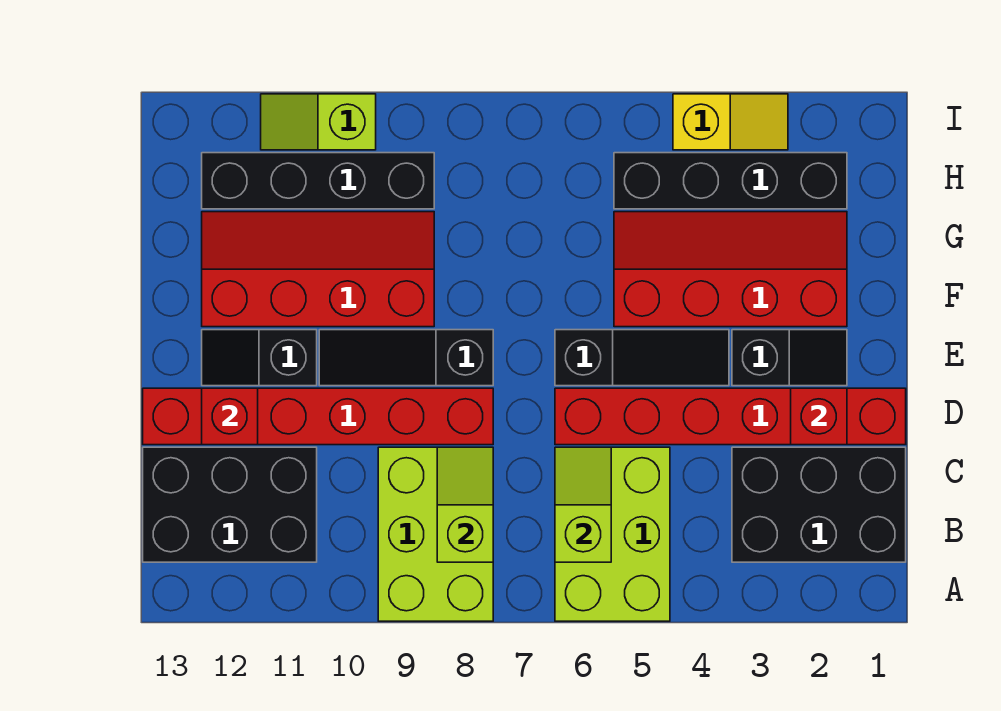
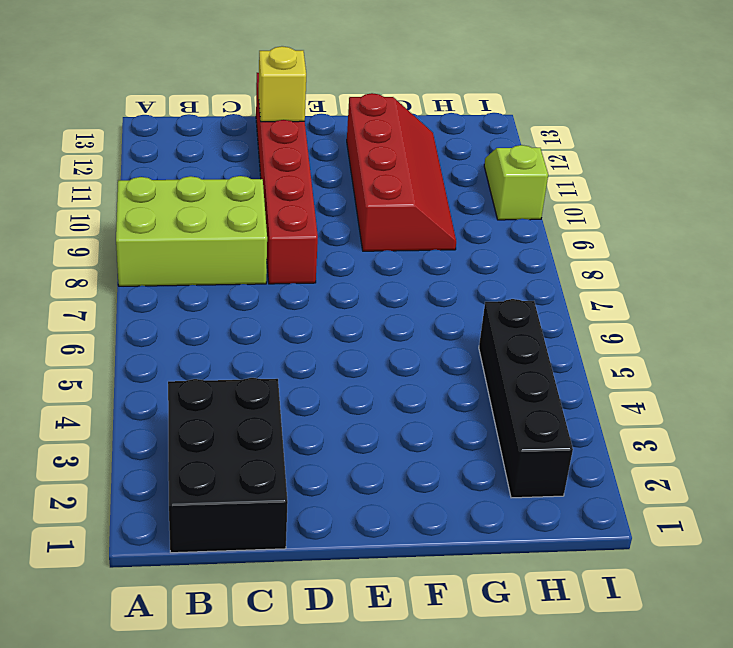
yellow 1x1 brick [259,46,306,122] -> red 1x1 brick [202,388,258,445]
none -> lime 2x3 brick [555,447,670,621]
none -> black 2x3 brick [143,447,317,562]
none -> red 1x6 brick [555,388,906,445]

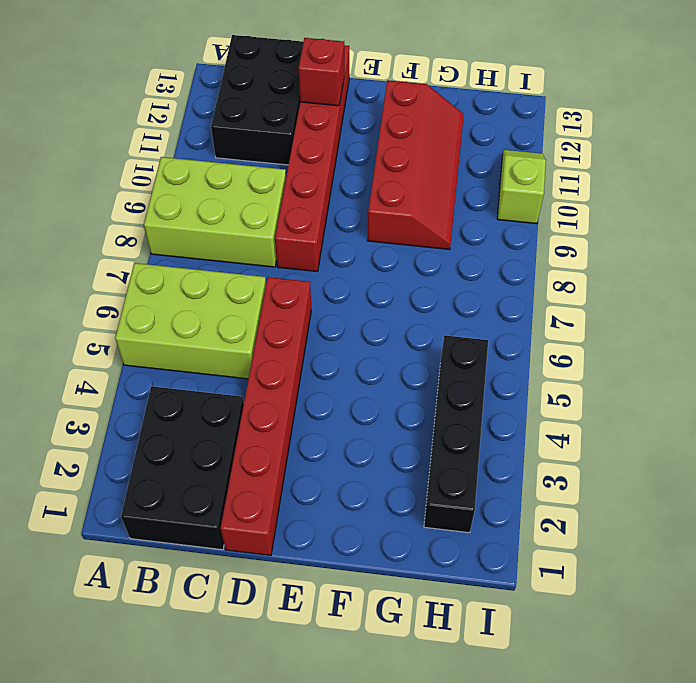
none -> black 1x2 slope [732,330,847,386]
none -> black 1x3 slope [555,330,729,386]
none -> black 1x3 slope [319,330,493,386]

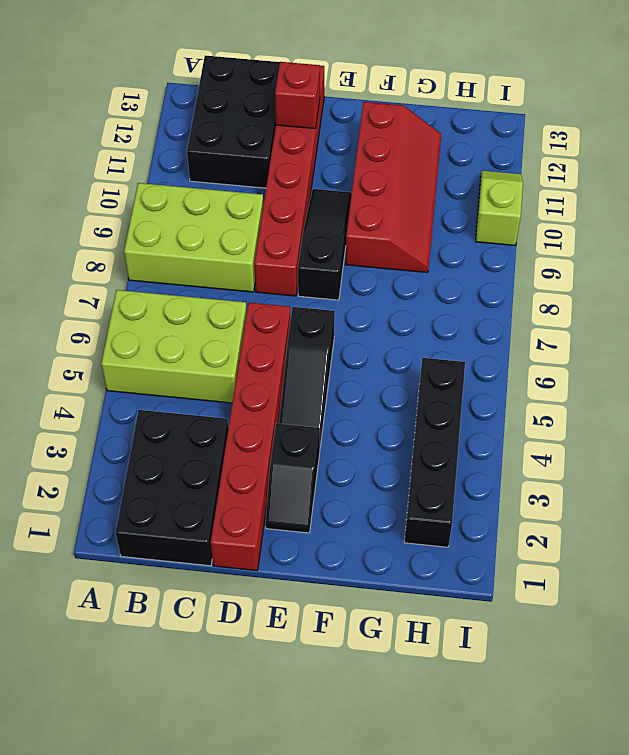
none -> black 1x2 slope [202,330,317,386]
none -> red 2x4 slope [614,212,847,327]
none -> black 1x4 brick [202,153,434,209]

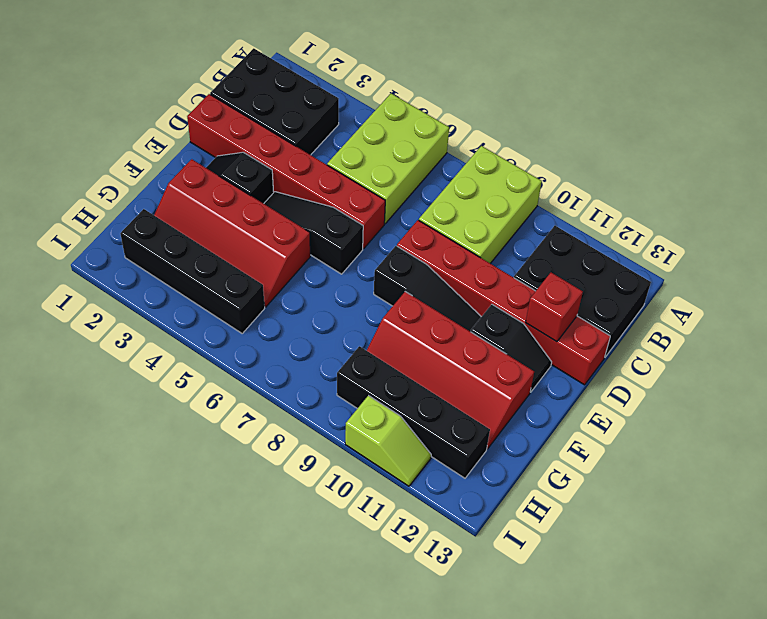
none -> yellow 1x2 slope [673,94,788,150]
none -> lime 1x2 slope [555,447,611,562]
none -> lime 1x2 slope [437,447,493,562]

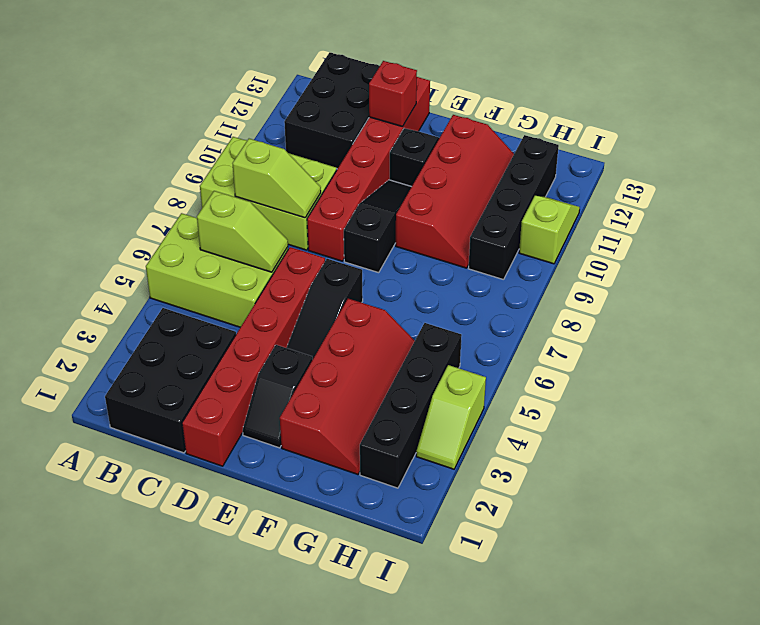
lime 1x2 slope [416,365,486,469] -> yellow 1x2 slope [673,94,788,150]
none -> red 1x1 brick [791,388,847,445]

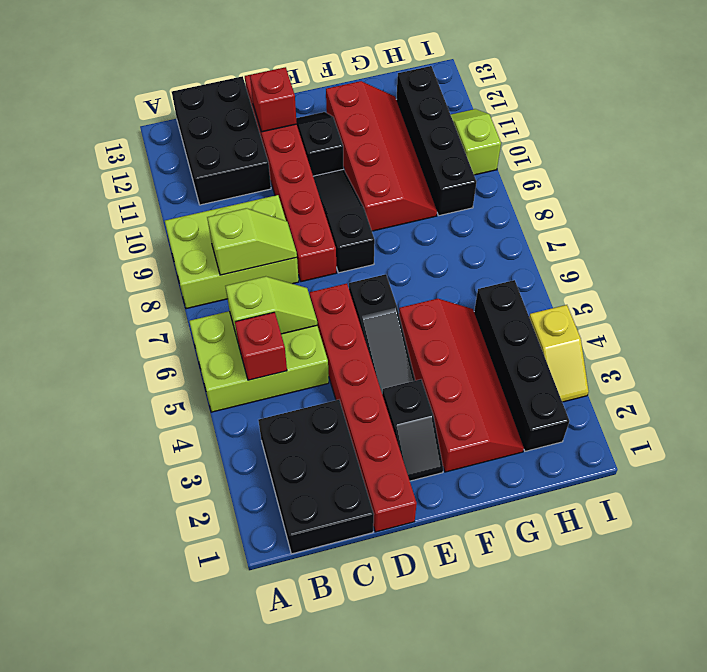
red 1x1 brick [235,312,287,380] -> red 1x1 brick moved to [791,388,847,445]

